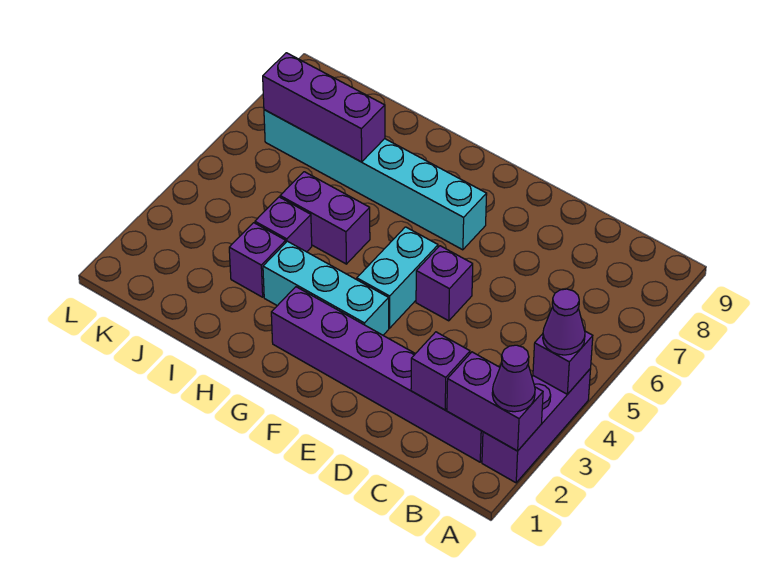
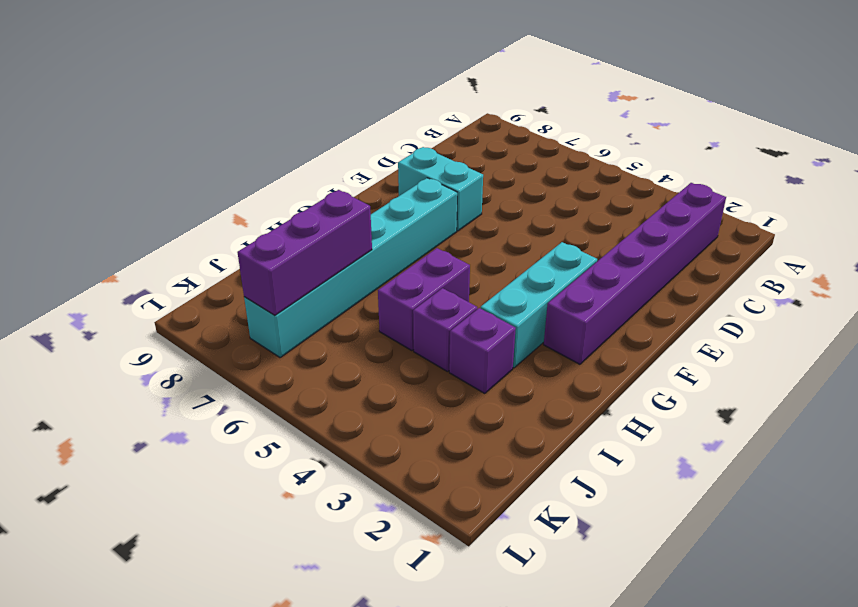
cyan 1x2 brick [398,147,483,231] -> cyan 1x2 brick moved to [357,227,438,328]
none -> purple 1x3 brick [482,369,591,483]
none -> purple 1x1 brick [416,246,473,321]
none -> purple 1x2 brick [447,352,543,451]

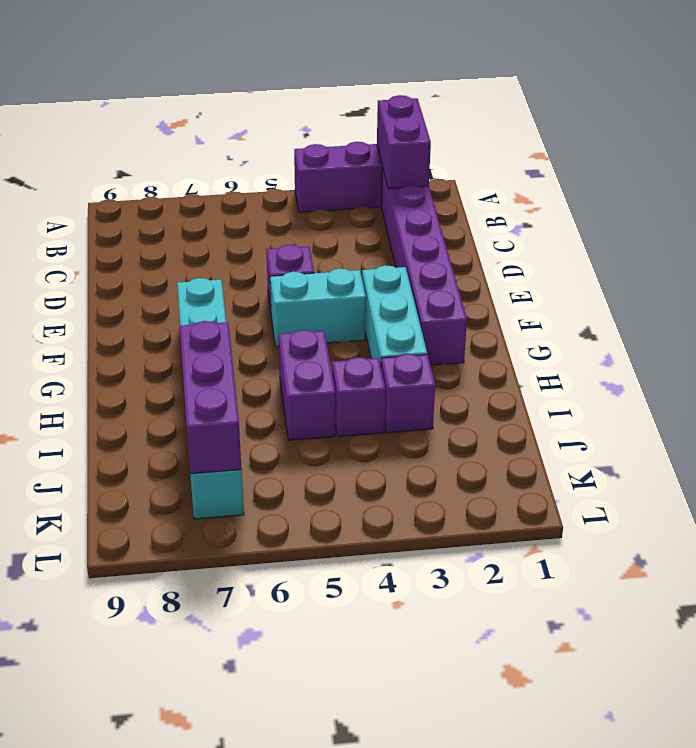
none -> purple 1x1 brick [533,331,593,394]
none -> purple 1x1 brick [411,332,470,410]
none -> purple 1x1 cone [492,345,535,412]

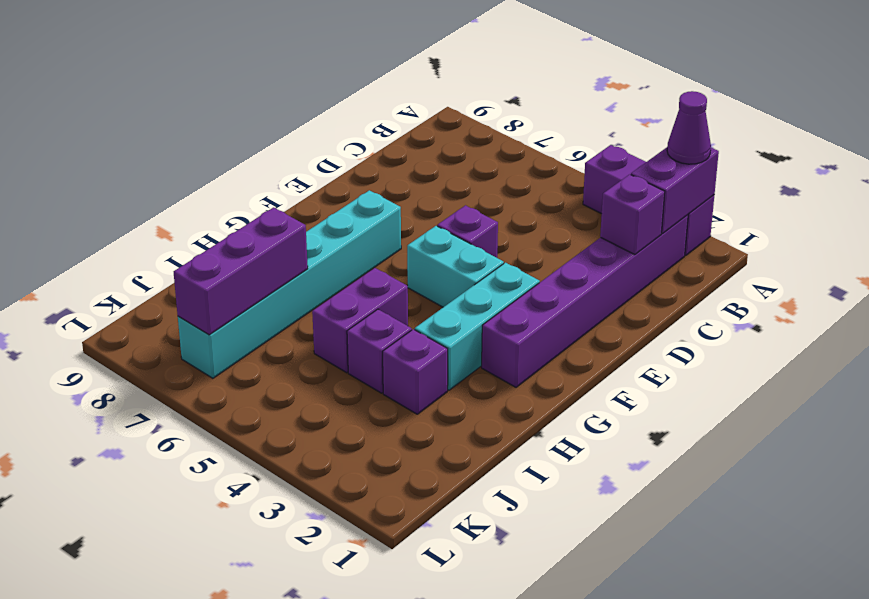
none -> purple 1x1 brick [533,331,593,394]
none -> purple 1x1 cone [543,289,585,355]

